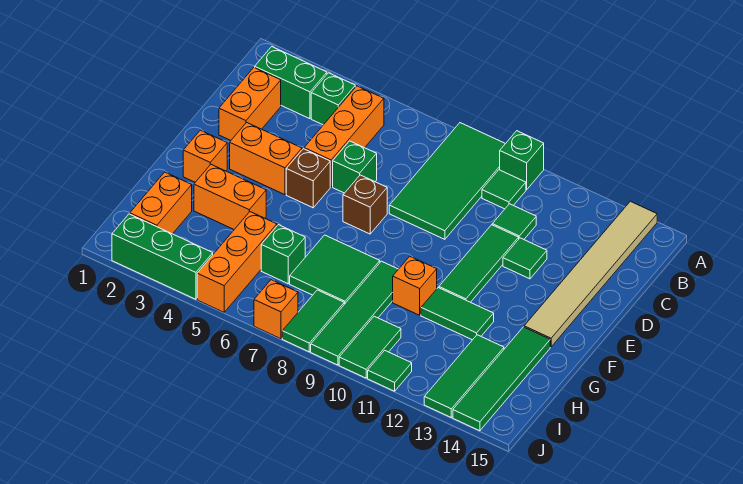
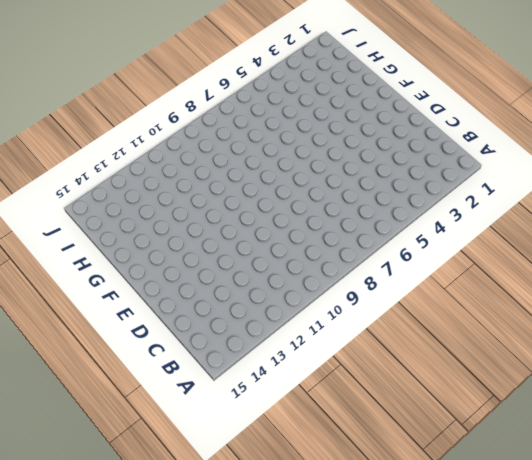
none -> green 2x4 tile [389,123,505,239]
none -> green 1x1 brick [500,131,544,190]
none -> tan 1x6 tile [524,201,657,347]
none -> green 1x2 brick [255,47,327,119]

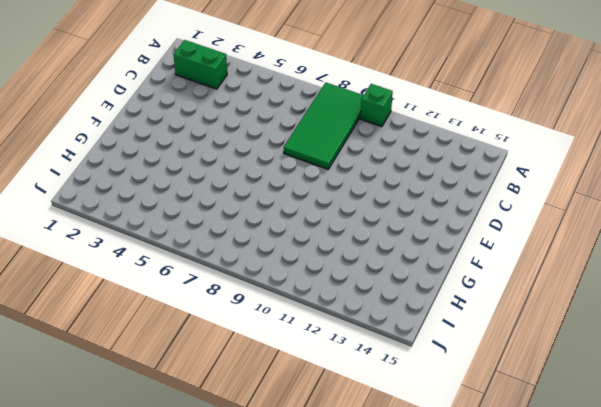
none -> tan 1x6 tile [524,201,657,347]
none -> green 1x1 brick [311,73,355,125]
none -> orange 1x3 brick [304,86,384,187]
none -> green 1x1 tile [482,170,526,209]

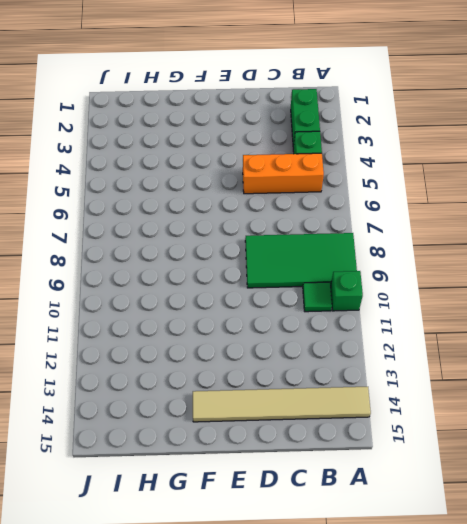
none -> orange 1x2 brick [219,68,281,140]
none -> green 1x1 tile [492,204,536,239]
none -> green 1x1 brick [333,141,377,193]
none -> green 1x3 tile [439,225,519,302]

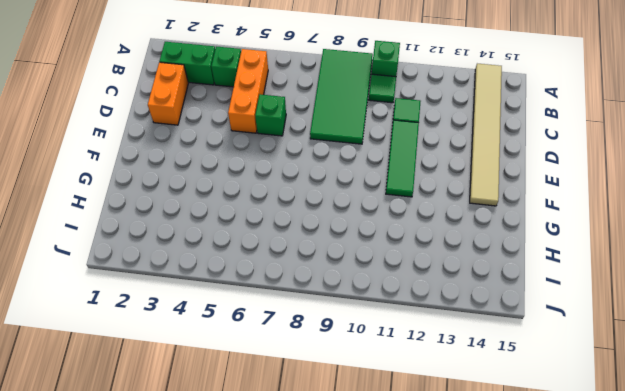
none -> green 1x1 tile [503,238,547,279]
none -> orange 1x2 brick [230,122,302,195]
none -> brown 1x1 brick [286,149,330,208]
none -> brown 1x1 brick [343,175,387,234]

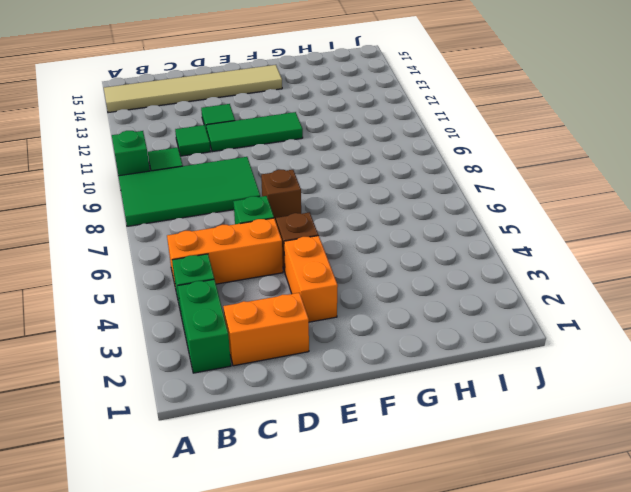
none -> orange 1x1 brick [183,130,227,182]
none -> orange 1x2 brick [194,165,266,229]
none -> green 2x2 tile [290,235,380,304]
none -> green 1x4 tile [311,261,398,365]

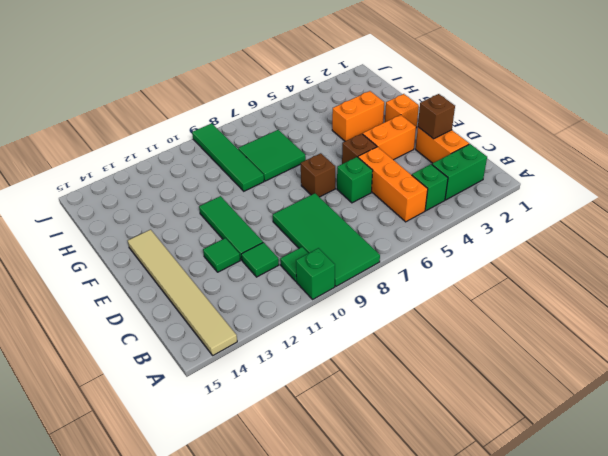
brown 1x1 brick [418,94,455,139] -> none
none -> orange 1x1 brick [393,256,437,315]
none -> green 1x2 tile [421,288,494,340]
none -> green 1x4 tile [453,327,550,431]
none -> orange 1x2 brick [130,172,192,234]

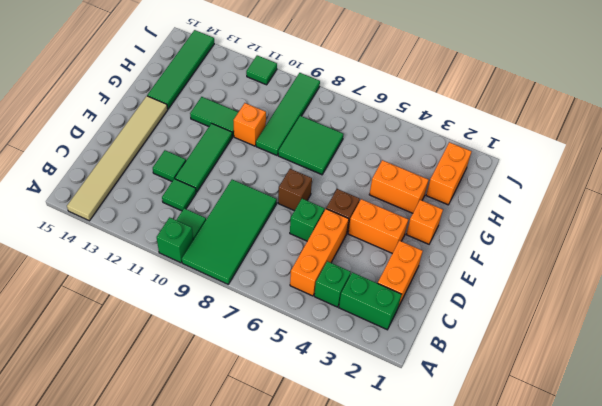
none -> orange 1x3 brick [197,212,277,312]
none -> green 1x1 brick [261,225,305,284]
none -> green 1x3 tile [424,335,504,417]
none -> green 1x2 tile [282,290,344,352]

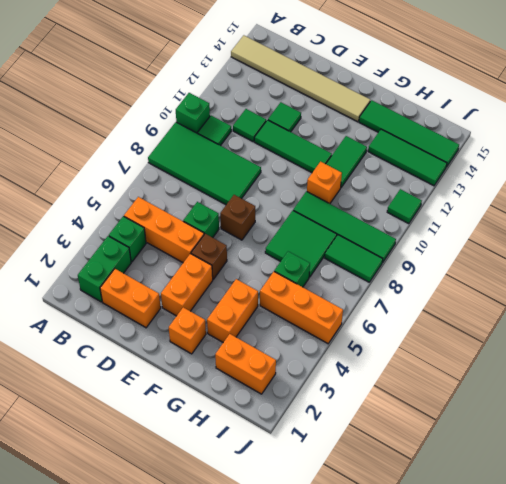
none -> green 1x2 tile [339,316,401,378]
none -> green 1x3 brick [112,214,213,299]
none -> orange 1x1 brick [254,280,298,339]

